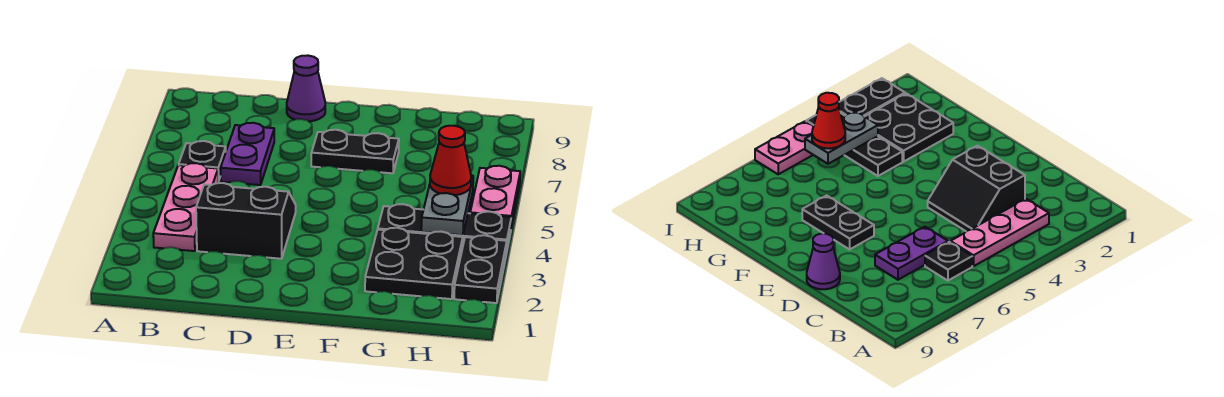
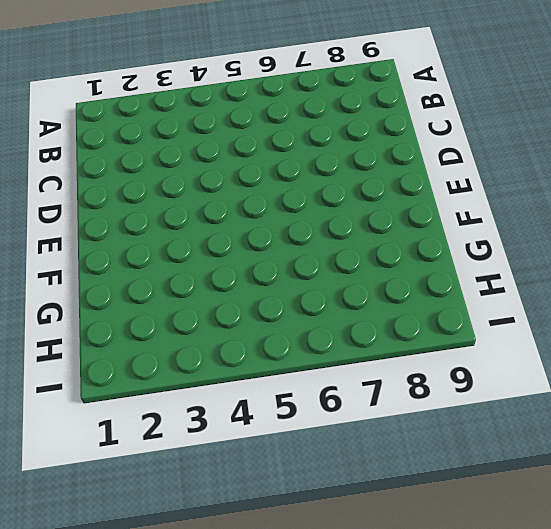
none -> pink 1x3 plate [153,163,218,251]
none -> black 1x1 plate [179,141,226,181]
none -> black 2x2 slope [196,183,296,259]

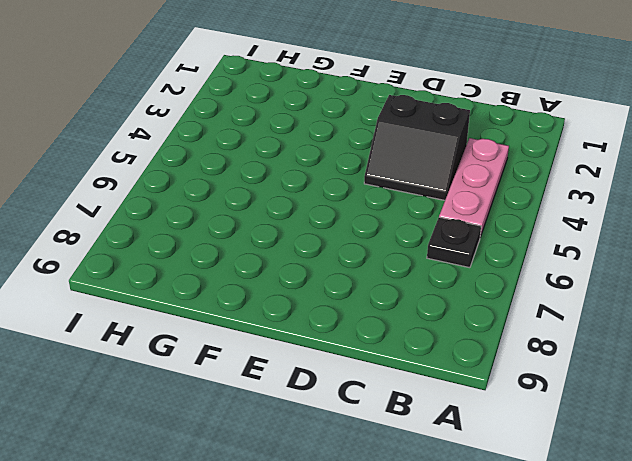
none -> purple 1x2 plate [220,123,274,185]
none -> purple 1x1 cone [287,55,325,121]
none -> black 1x2 plate [311,130,399,173]

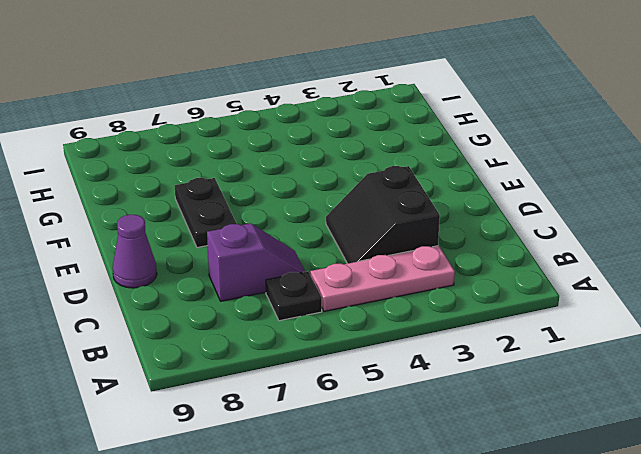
purple 1x2 slope [207,223,305,301] -> purple 1x2 plate [220,123,274,185]
none -> black 2x2 plate [365,228,463,299]
none -> black 1x3 plate [378,204,511,253]
none -> black 1x2 plate [454,235,507,303]

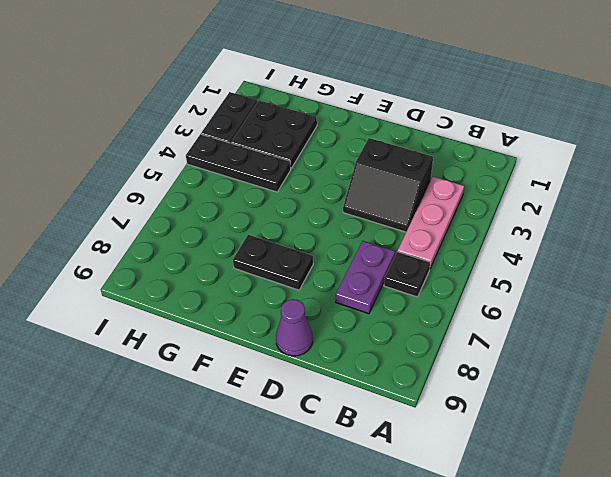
none -> pink 1x2 plate [470,166,520,228]
none -> grey 1x2 plate [421,175,473,235]
none -> red 1x1 cone [430,126,471,195]

